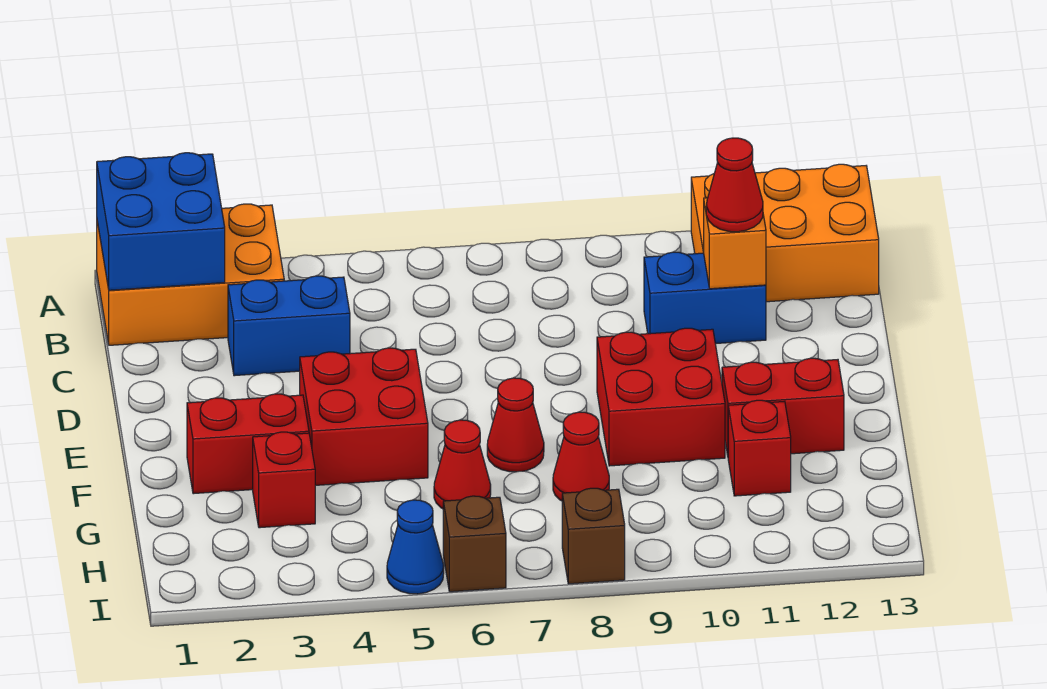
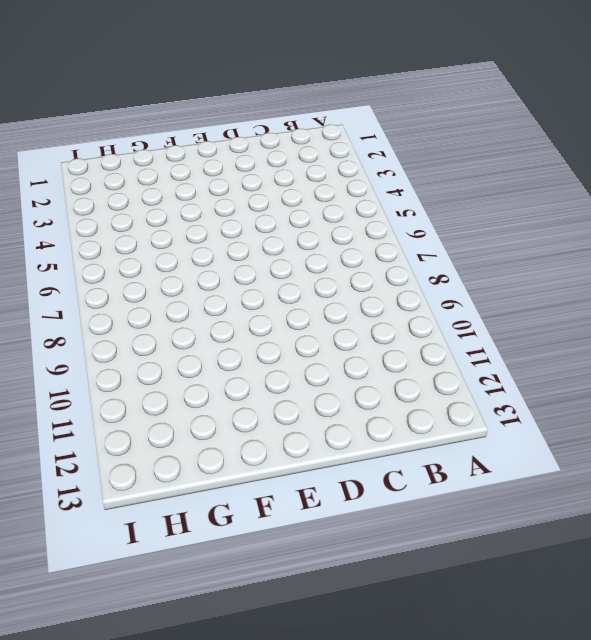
none -> orange 2x3 brick [97,204,284,345]
none -> orange 2x3 brick [691,164,879,302]
none -> blue 1x2 brick [228,276,350,376]

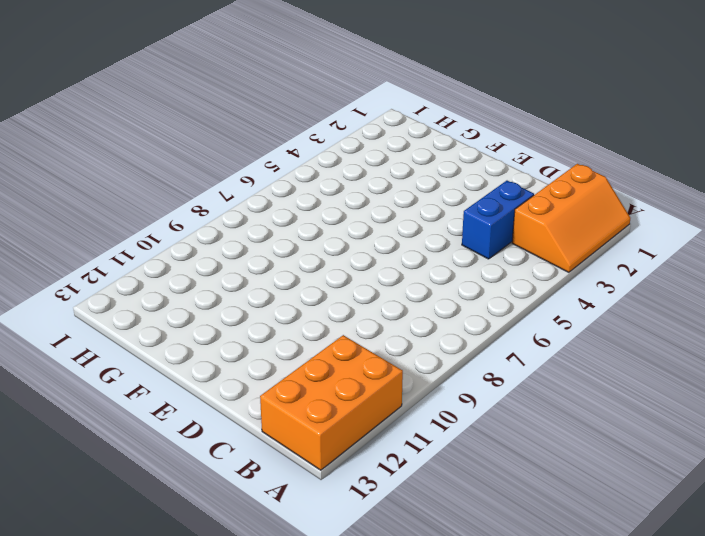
orange 2x3 slope [512,164,630,272] -> orange 2x3 brick [97,204,284,345]
none -> blue 1x2 brick [644,252,766,344]
none -> red 2x2 brick [300,348,428,485]
none -> red 2x2 brick [597,328,725,466]

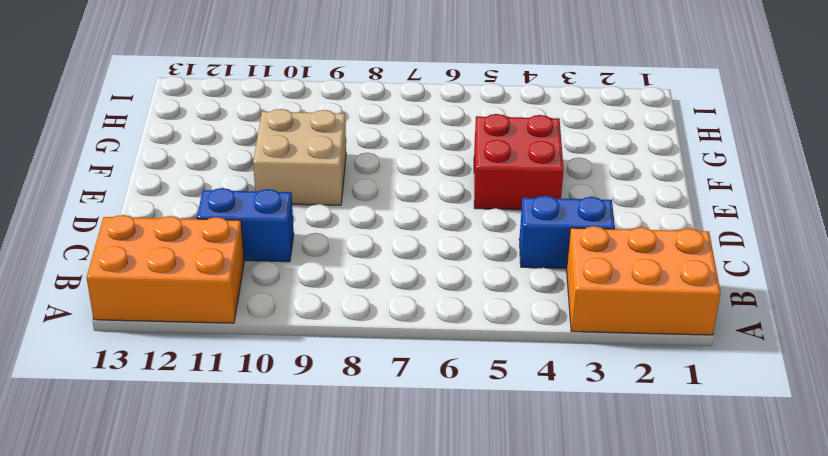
tan 2x2 brick [253,109,346,205] -> red 2x2 brick [597,328,725,466]
none -> red 1x2 brick [187,394,309,494]
none -> red 1x1 cone [487,378,544,472]
none -> red 1x2 brick [722,358,844,455]

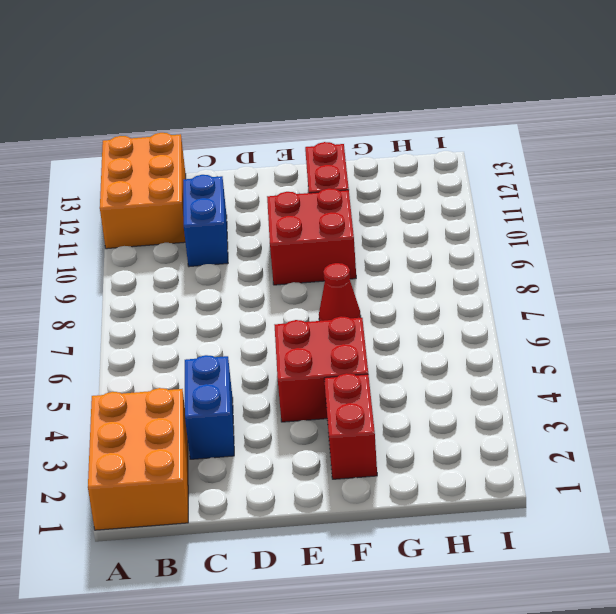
none -> red 1x1 brick [253,432,315,528]
none -> red 1x1 cone [434,420,491,509]
none -> red 1x1 cone [553,412,609,501]

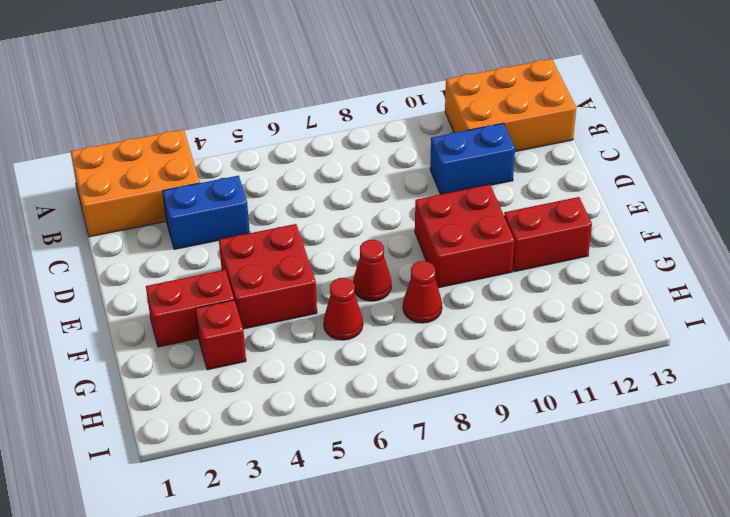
none -> red 1x1 brick [728,400,791,496]
none -> blue 1x1 cone [387,500,444,594]
none -> brown 1x1 brick [443,496,506,592]

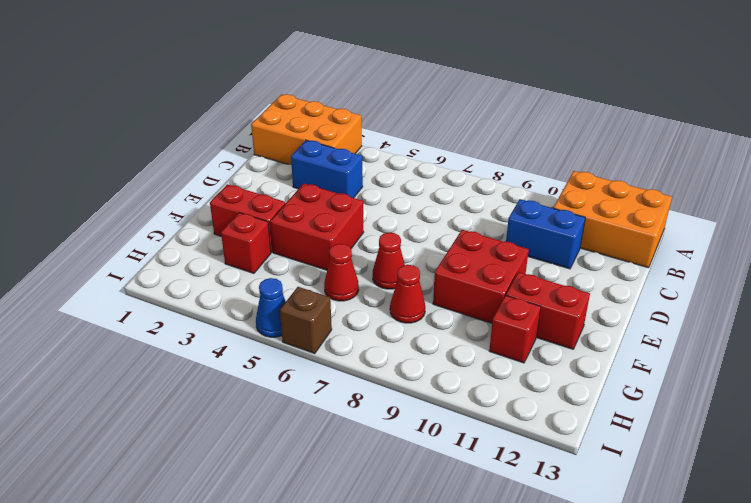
none -> brown 1x1 brick [562,488,625,584]
none -> blue 2x2 brick [97,153,225,290]
none -> orange 1x1 brick [703,198,766,289]

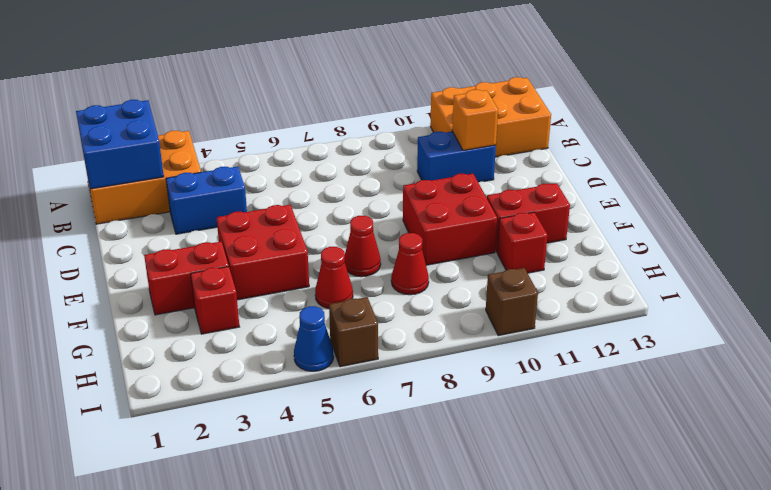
brown 1x1 brick [486,268,538,336] -> brown 1x1 brick moved to [562,488,625,584]
none -> red 1x1 cone [706,138,763,232]

